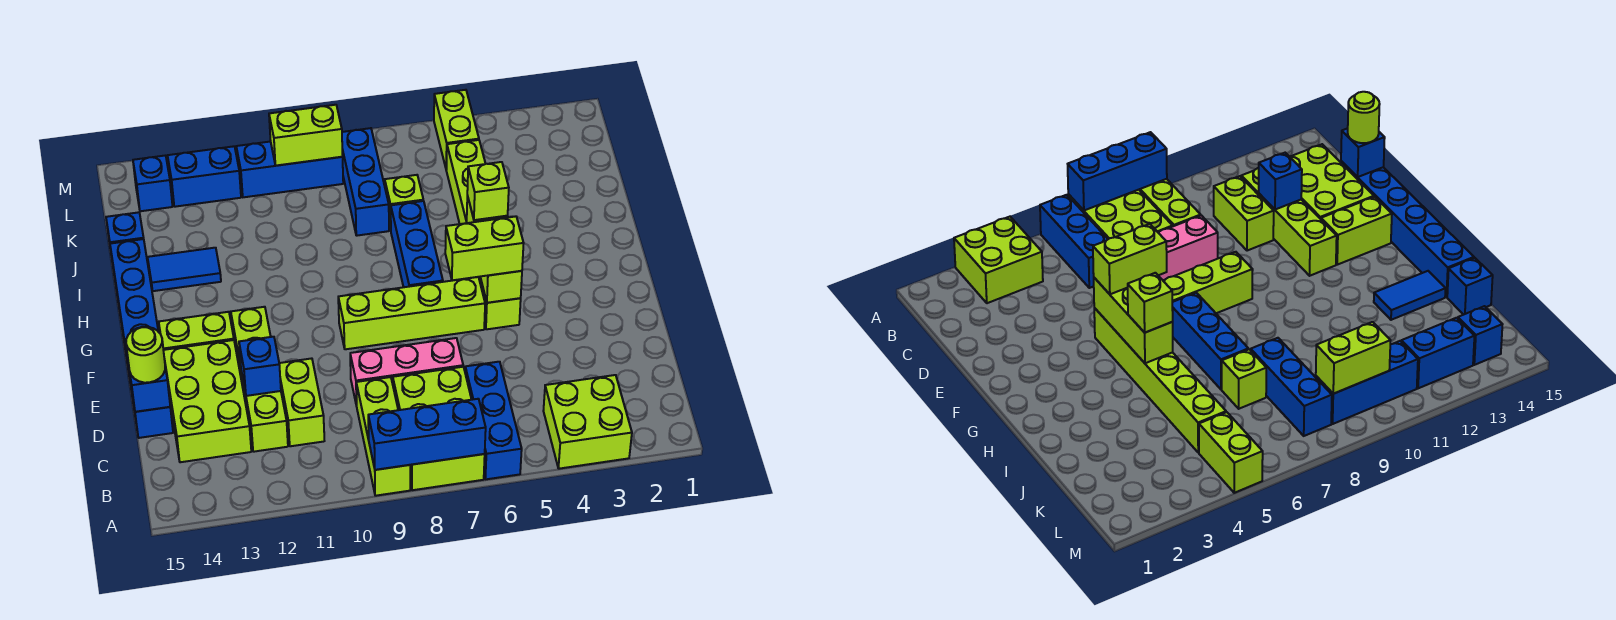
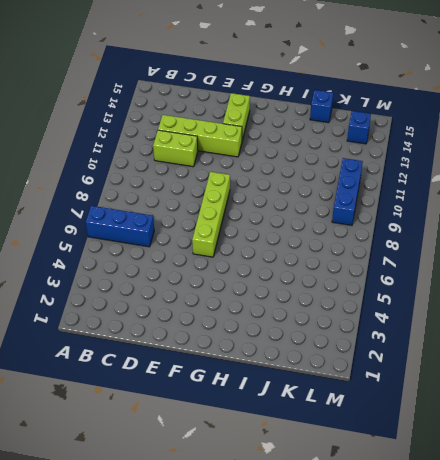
none -> lime 2x2 brick [543,375,632,469]
none -> lime 2x3 brick [393,367,485,490]
none -> lime 1x3 brick [356,377,410,496]

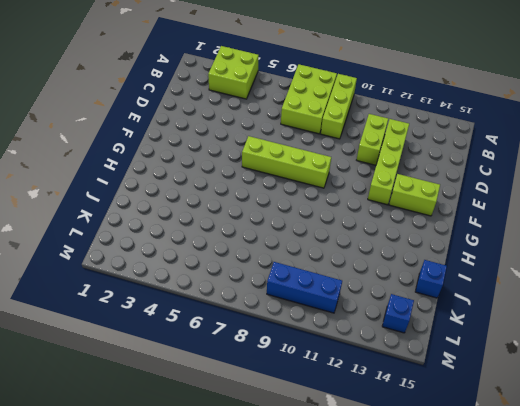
none -> blue 1x3 brick [465,362,522,479]
none -> lime 2x3 brick [163,340,251,462]
none -> pink 1x3 brick [350,338,463,406]

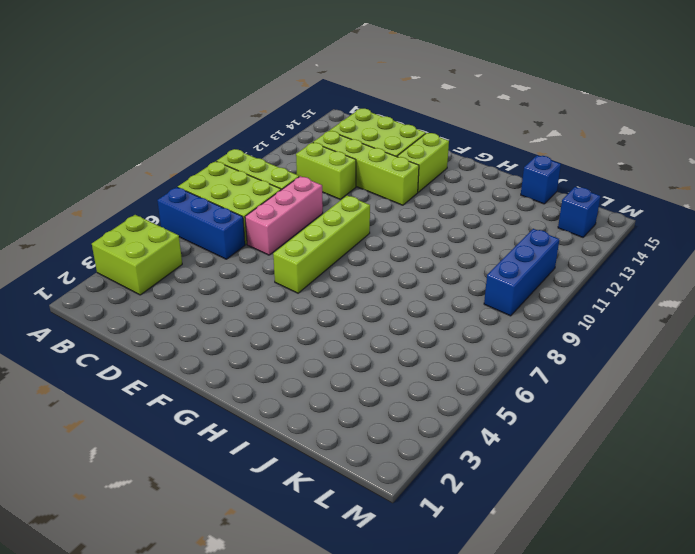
none -> blue 1x6 brick [110,239,173,438]
none -> lime 1x6 brick [446,140,521,329]
none -> blue 1x3 brick [391,201,443,287]

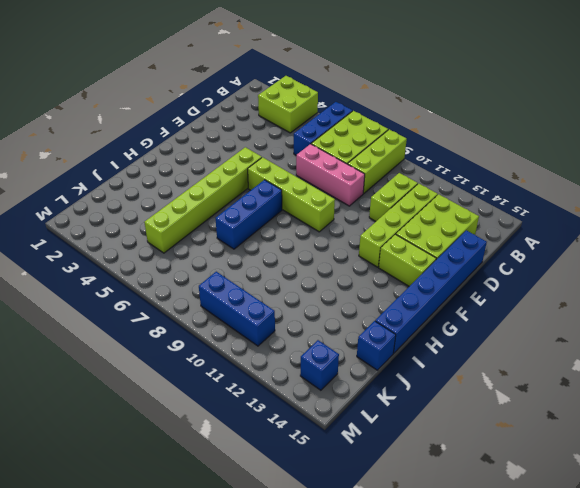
none -> blue 1x2 tile [148,248,221,291]
none -> lime 1x1 brick [385,175,423,230]
none -> blue 1x3 brick [342,128,389,236]

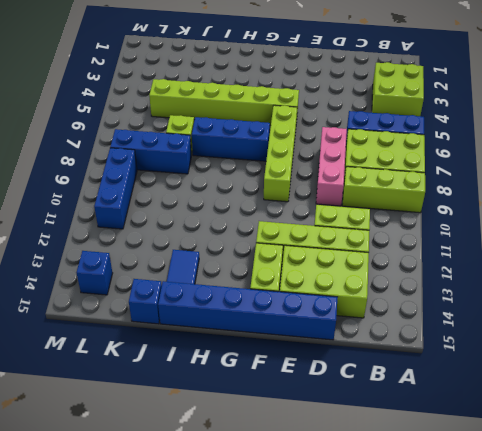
none -> lime 1x2 brick [434,90,479,170]
none -> blue 1x2 brick [168,146,241,207]
none -> blue 1x3 brick [368,399,486,470]

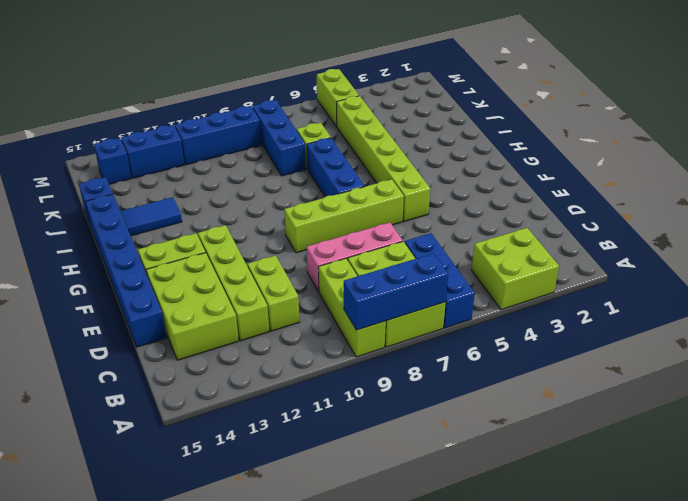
none -> blue 1x1 brick [239,337,281,396]
none -> blue 1x1 brick [128,363,170,412]
none -> lime 1x3 brick [467,196,522,303]

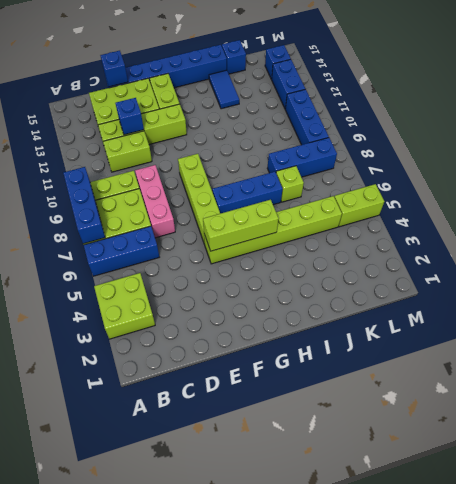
none -> lime 1x2 brick [269,105,343,166]
none -> lime 1x1 round brick [126,327,165,383]
none -> lime 1x2 brick [445,216,524,280]

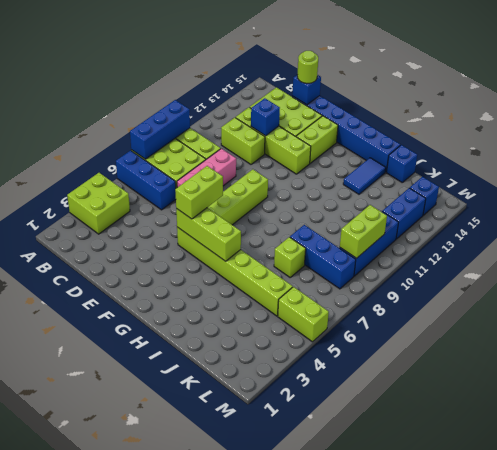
none -> blue 1x3 brick [391,201,443,287]
none -> lime 1x1 brick [467,162,509,220]

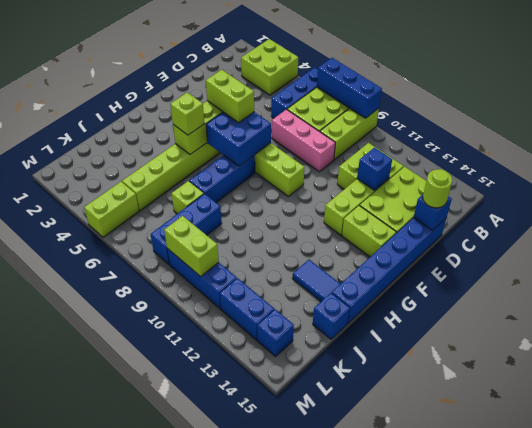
blue 2x2 brick [206,112,271,166] -> none

